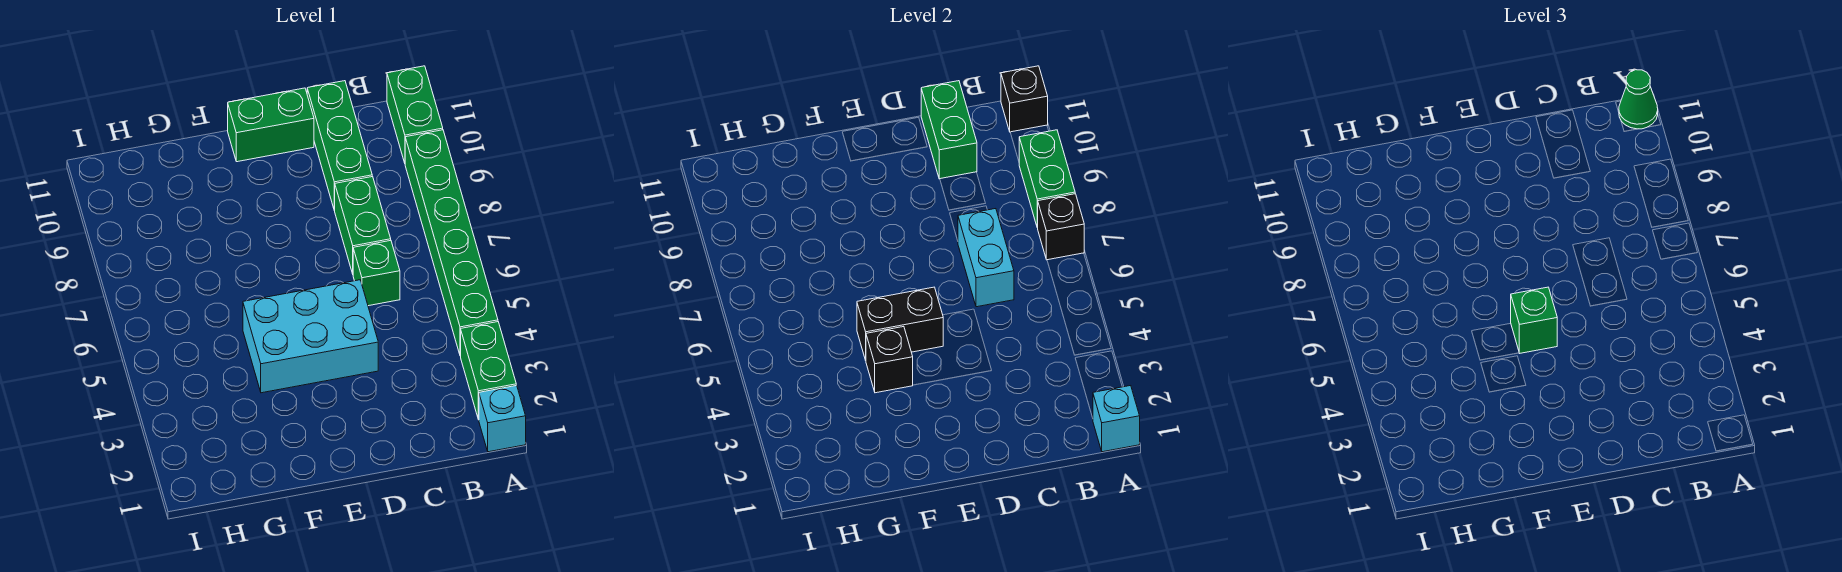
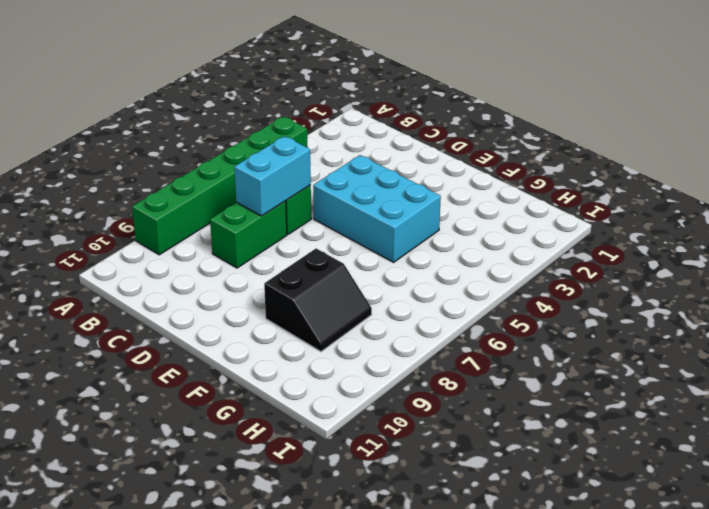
black 2x2 slope [264,249,372,352] -> none
none -> cyan 1x1 brick [479,385,526,452]
none -> green 1x2 brick [461,322,516,420]
none -> green 1x2 brick [387,66,443,163]

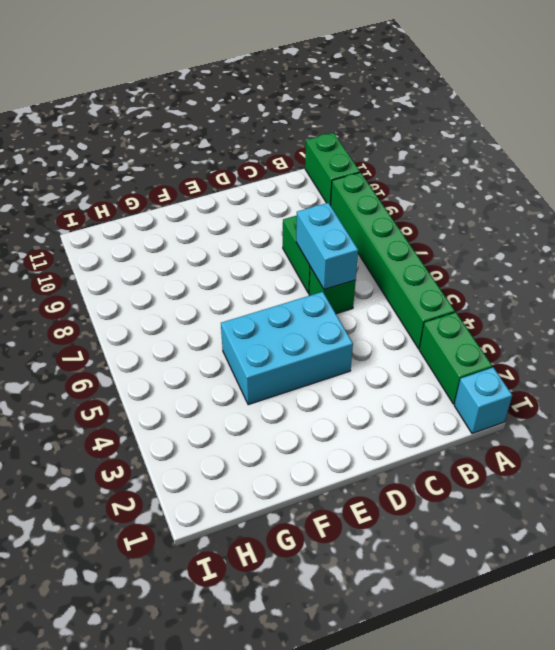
none -> green 1x3 brick [307,81,372,211]
none -> green 1x2 brick [228,88,314,162]
none -> cyan 1x1 brick [1093,386,1140,452]

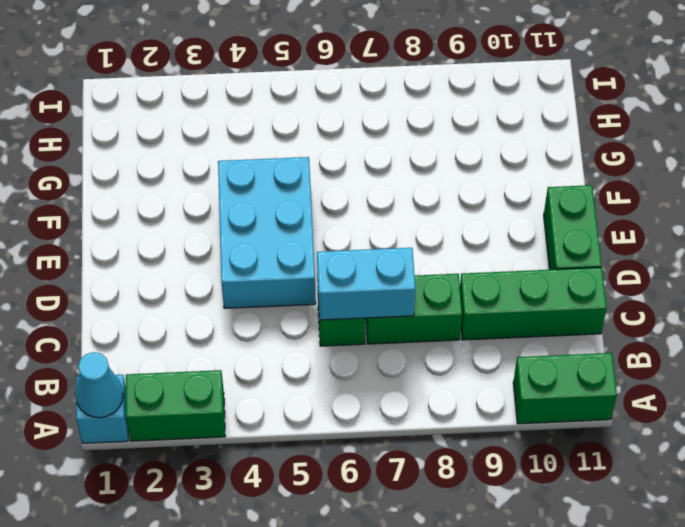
cyan 1x1 cone [75,352,123,418] -> cyan 1x1 brick [1093,386,1140,452]
none -> green 1x6 brick [405,130,498,356]
none -> black 1x1 brick [1038,194,1084,260]
none -> green 1x2 brick [1019,130,1075,228]

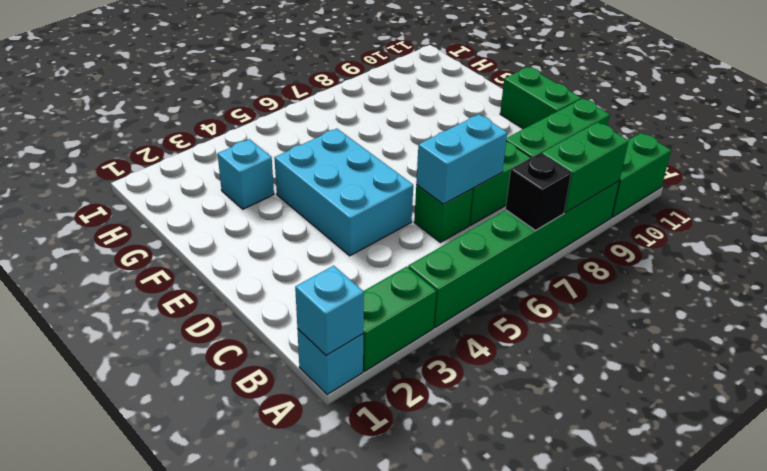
cyan 1x1 brick [218,139,274,209] -> none
none -> black 1x1 brick [1001,66,1048,132]
none -> green 1x2 brick [921,81,977,179]
none -> black 1x2 brick [857,287,943,360]

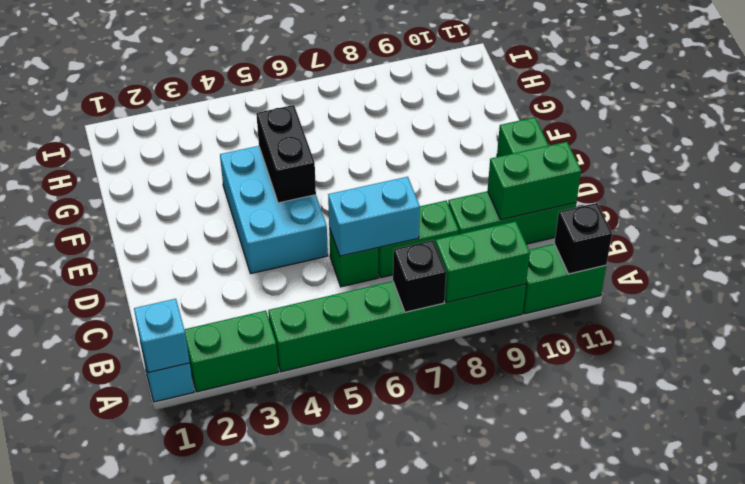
none -> black 1x1 brick [866,327,913,393]
none -> green 1x1 cone [1619,70,1658,129]
none -> green 1x1 brick [1511,287,1557,353]

